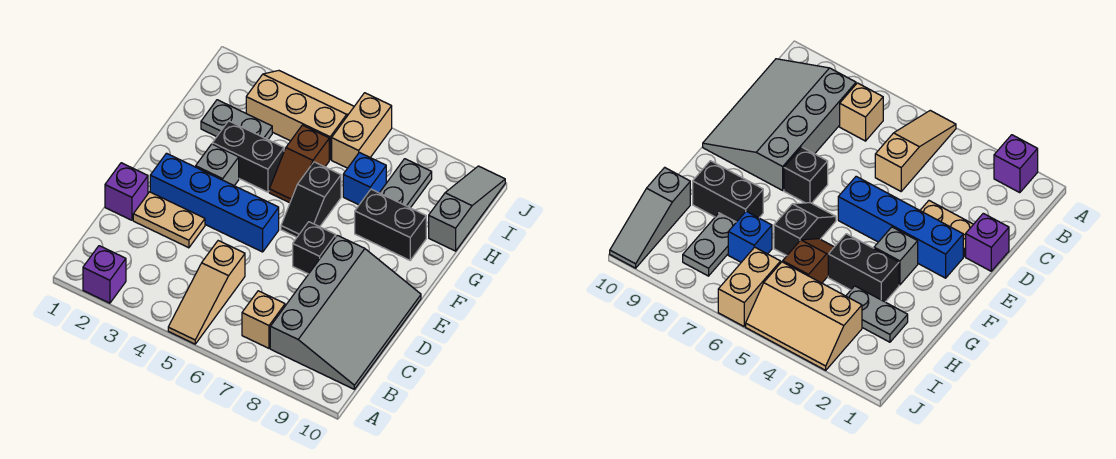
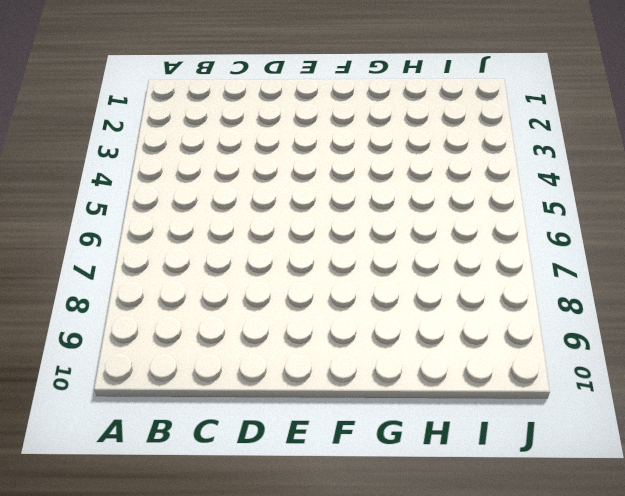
none -> purple 1x1 brick [83,246,126,303]
none -> tan 1x3 slope [168,241,245,344]
none -> tan 1x1 brick [242,291,285,348]

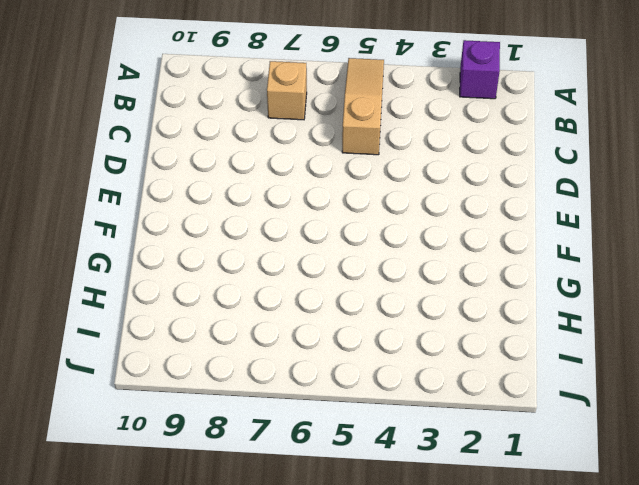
none -> grey 3x4 slope [270,235,421,389]
none -> purple 1x1 brick [105,163,148,220]
none -> tan 1x2 plate [133,192,205,248]

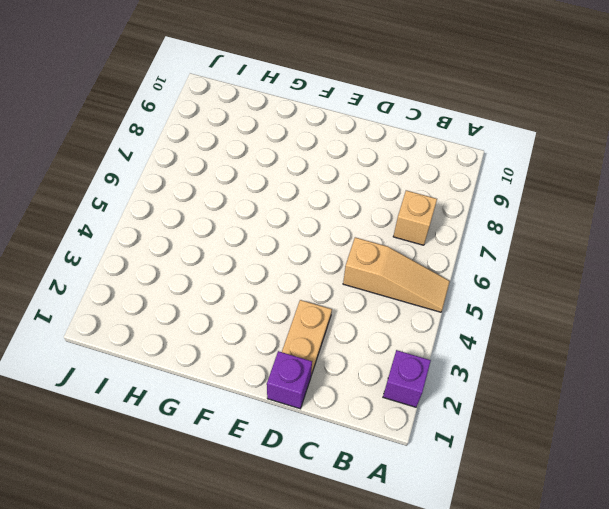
none -> grey 3x4 slope [270,235,421,389]
none -> blue 1x4 brick [150,153,279,252]
none -> black 1x1 brick [293,222,336,274]

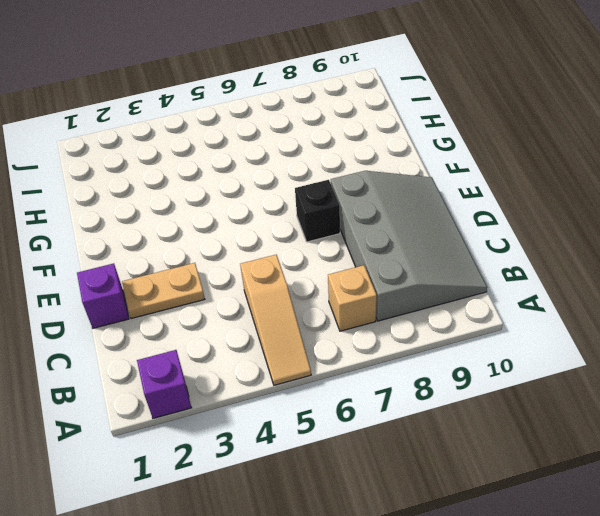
none -> blue 1x4 brick [150,153,279,252]
none -> grey 1x1 brick [196,144,239,186]
none -> black 1x2 slope [281,162,341,237]

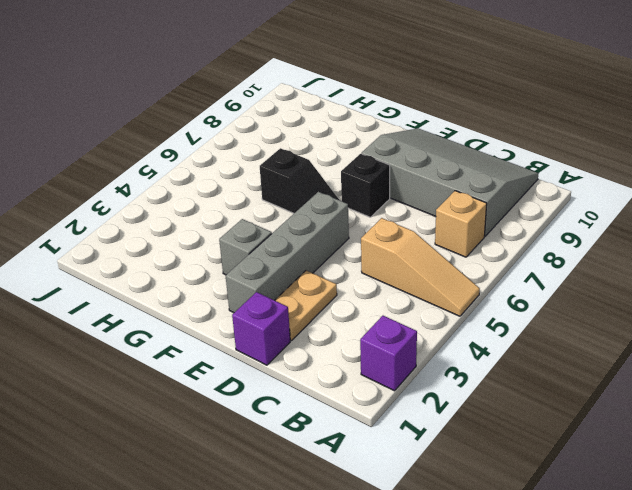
grey 1x4 brick [226,192,349,313] -> blue 1x4 brick [150,153,279,252]
none -> black 1x2 brick [212,121,284,192]
none -> brown 1x2 slope [269,125,329,203]
none -> black 1x2 brick [355,189,426,260]

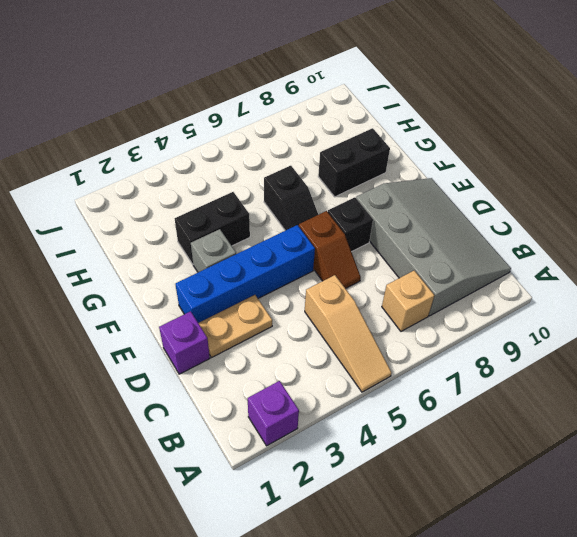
brown 1x2 slope [299,211,361,289] -> brown 1x2 slope moved to [269,125,329,203]
none -> grey 1x2 plate [201,100,272,139]
none -> blue 1x1 brick [343,152,386,205]
none -> grey 1x2 plate [380,159,432,208]

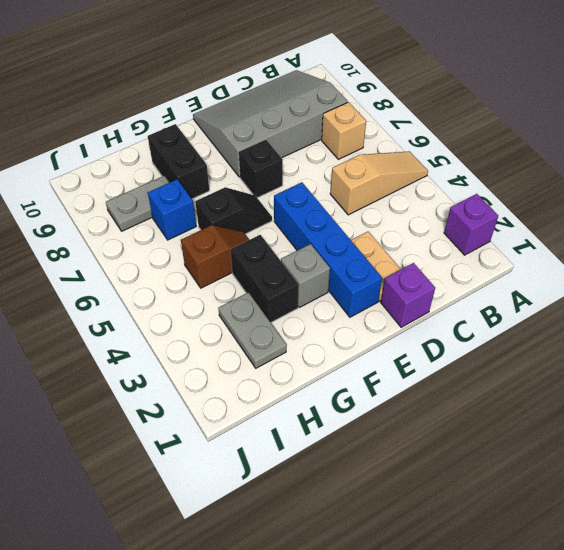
none -> grey 1x3 slope [429,166,505,251]
none -> tan 2x3 slope [246,71,354,160]
none -> tan 1x2 brick [332,93,392,168]

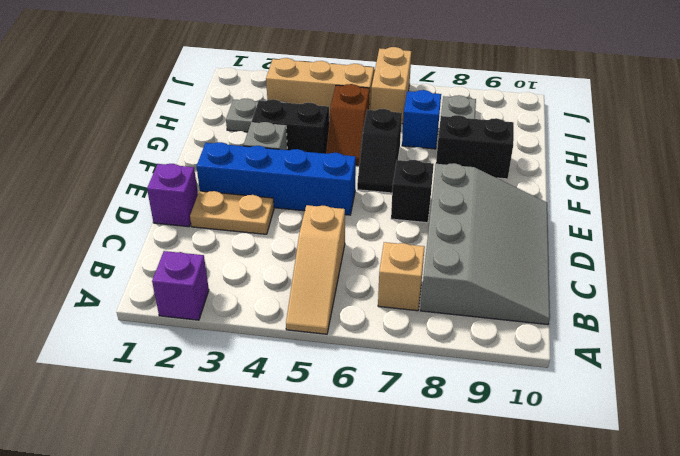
none -> grey 1x3 slope [429,166,505,251]

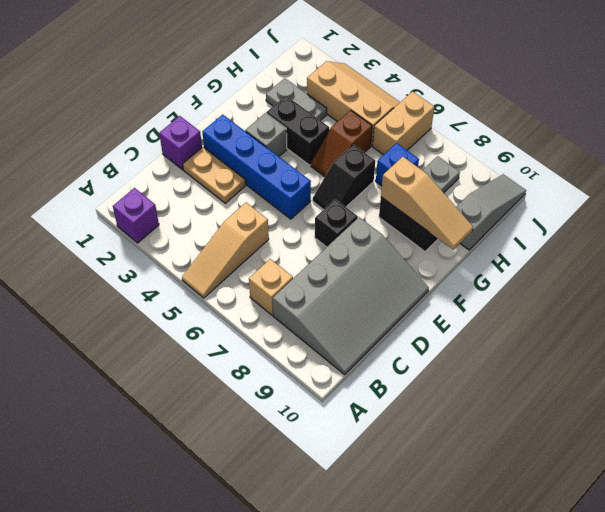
tan 1x3 slope [381,157,473,250] -> none

